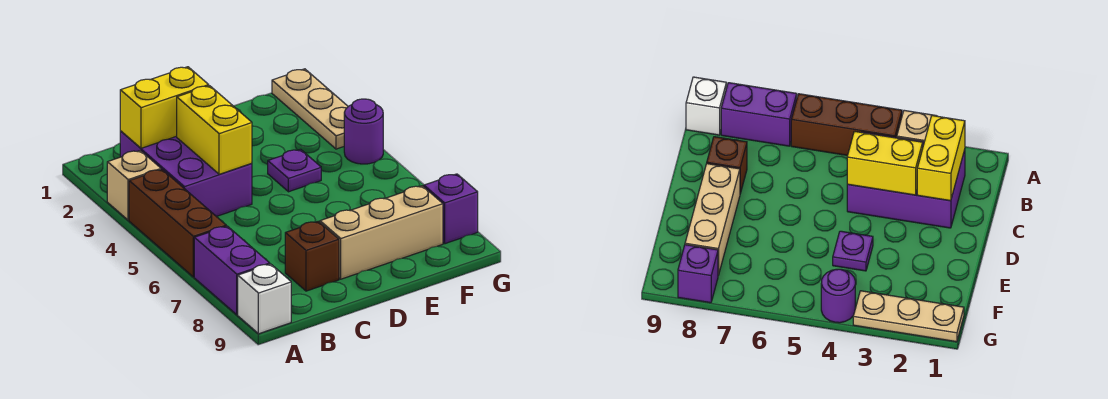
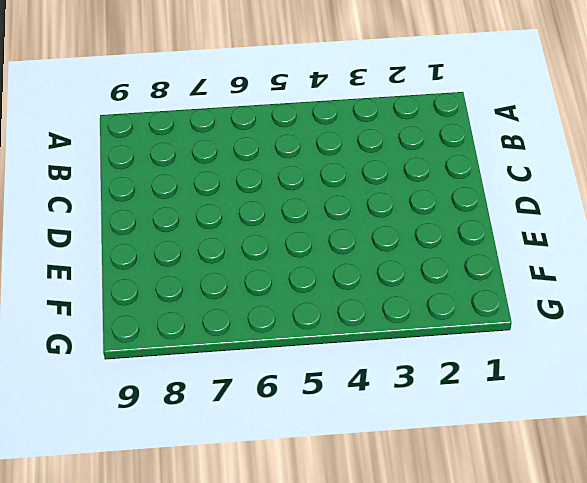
none -> tan 1x1 brick [107,150,161,220]
none -> brown 1x3 brick [129,170,226,277]
none -> purple 1x2 brick [194,226,270,315]

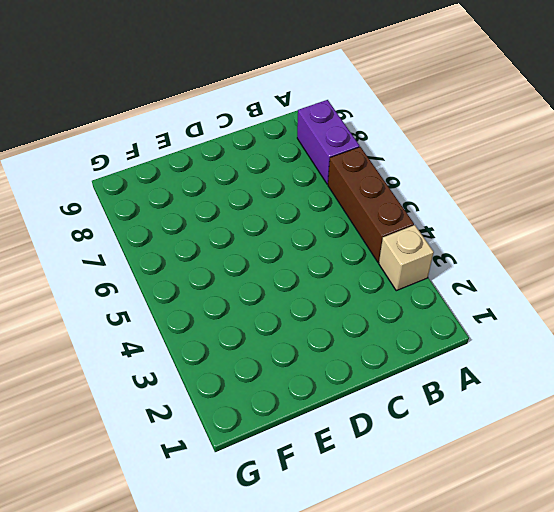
none -> white 1x1 brick [238,264,291,334]
none -> purple 2x3 brick [120,131,252,217]
none -> brown 1x1 brick [285,221,339,291]

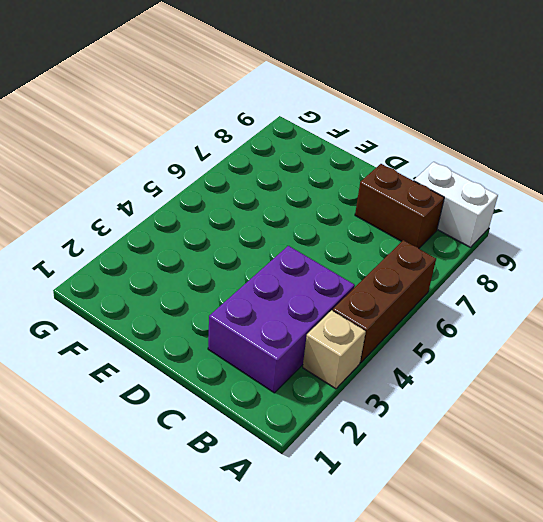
white 1x2 brick [414,162,498,247] -> white 1x1 brick [238,264,291,334]
brown 1x2 brick [355,164,444,248] -> brown 1x1 brick [285,221,339,291]
none -> purple 1x2 brick [194,226,270,315]
none -> tan 1x3 brick [320,186,443,279]
none -> purple 1x1 plate [268,149,321,192]

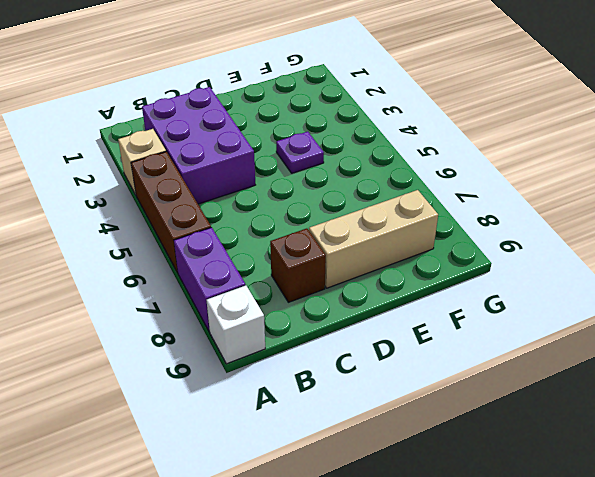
none -> tan 1x3 plate [272,69,348,149]
none -> purple 1x1 round brick [344,99,383,164]
none -> purple 1x1 brick [424,174,478,244]

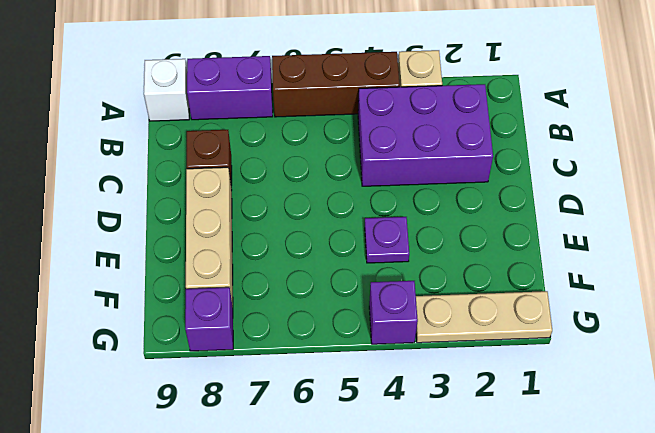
purple 1x1 brick [369,281,418,344] -> purple 1x1 round brick [344,99,383,164]
none -> yellow 1x2 brick [120,67,209,148]
none -> yellow 1x2 brick [177,86,252,174]

